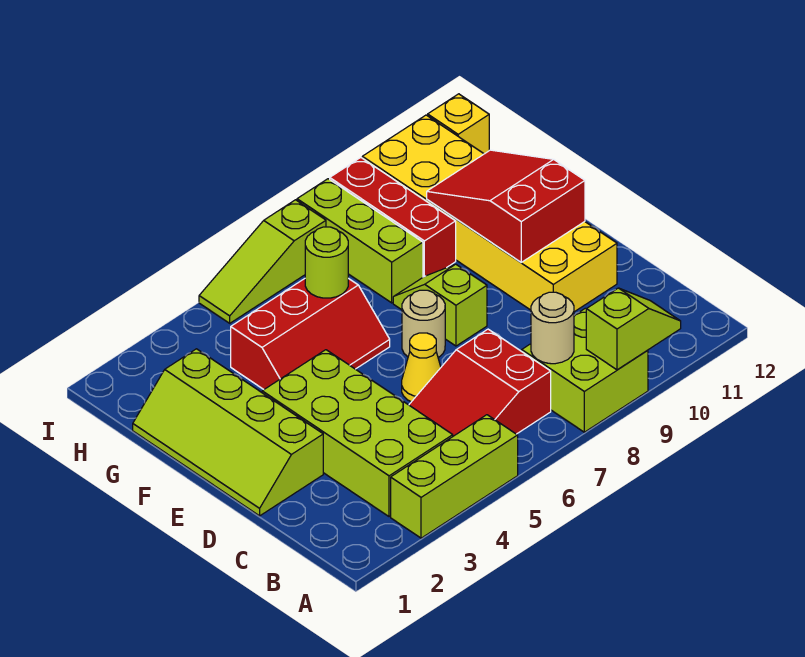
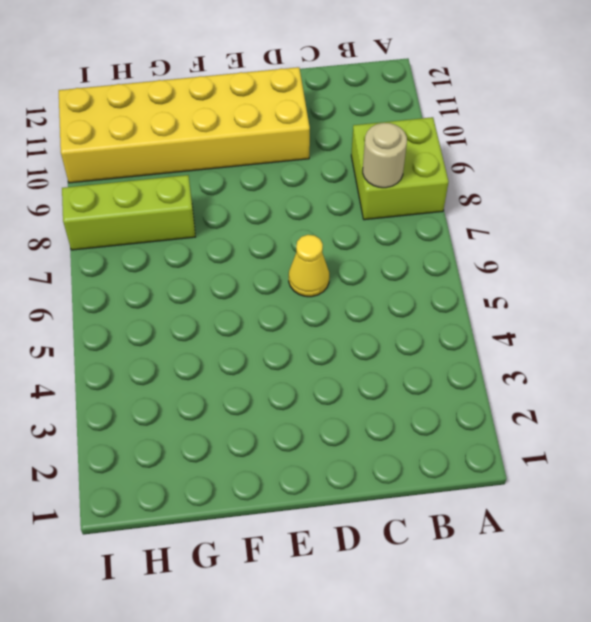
none -> lime 1x3 brick [391,415,518,538]
none -> lime 2x4 brick [262,350,453,517]
none -> red 2x3 slope [409,329,551,436]

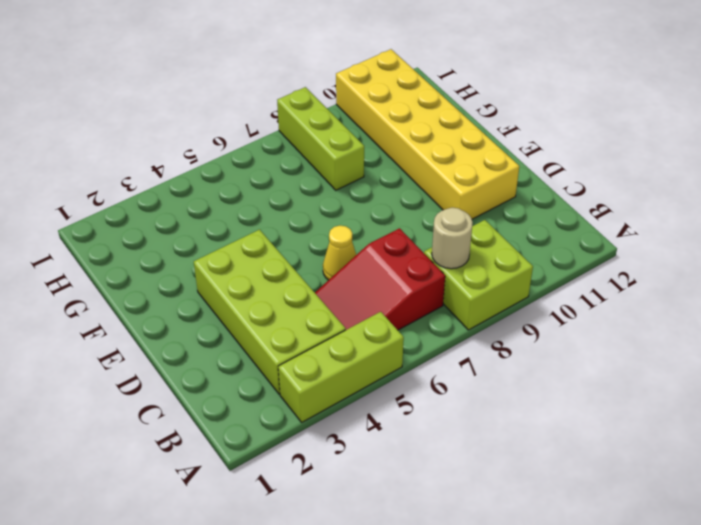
none -> lime 2x4 slope [133,349,323,516]
none -> tan 1x1 round brick [402,290,445,358]
none -> lime 1x2 slope [393,264,487,346]

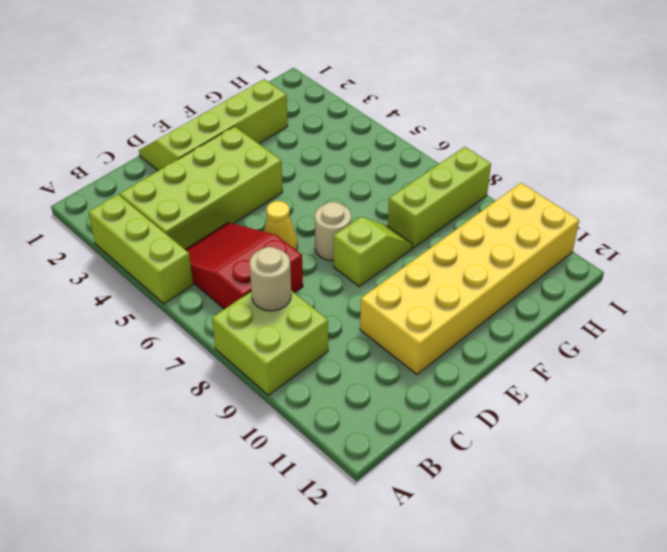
none -> red 2x3 slope [231,278,390,389]
none -> red 1x3 brick [330,158,456,277]
none -> lime 1x3 slope [199,200,326,323]

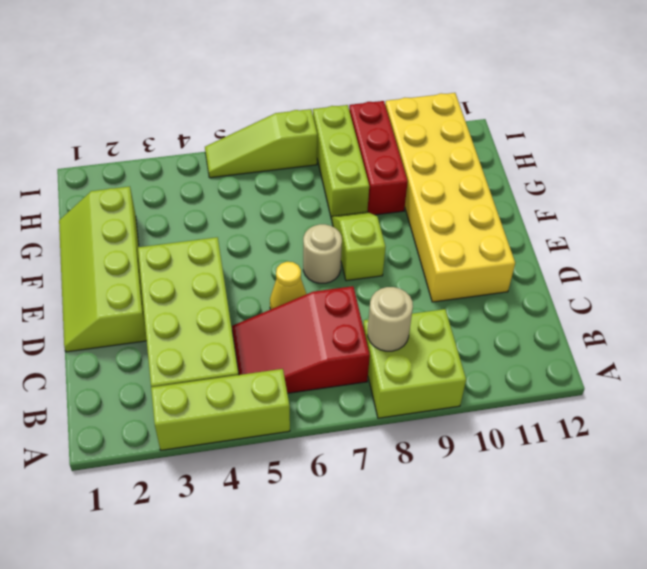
none -> red 2x3 slope [231,278,390,389]
none -> yellow 1x1 brick [428,94,489,154]
none -> lime 1x2 slope [586,288,681,370]

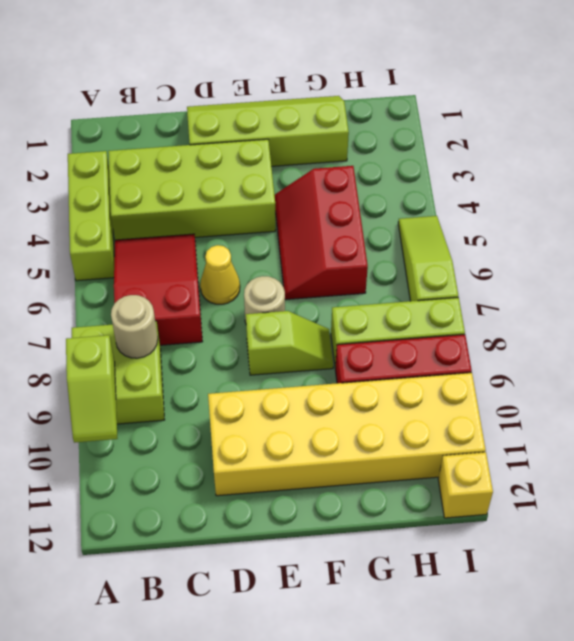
none -> red 2x3 slope [427,150,585,262]
none -> lime 1x1 round brick [305,227,348,298]

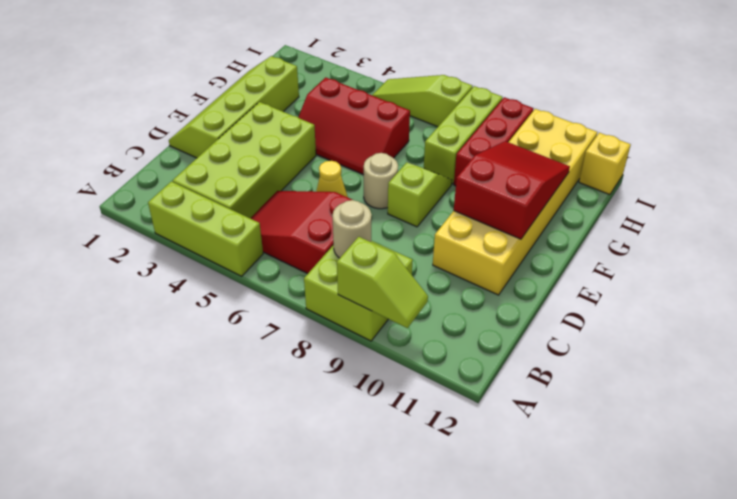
none -> lime 1x1 round brick [305,227,348,298]

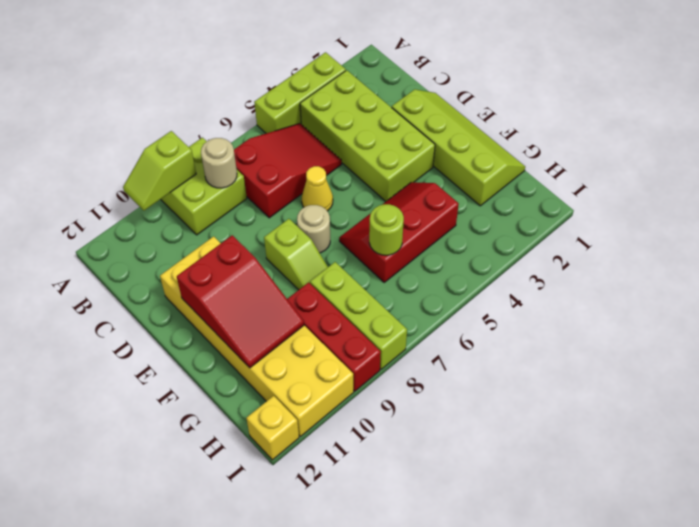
none -> lime 1x3 slope [199,200,326,323]

